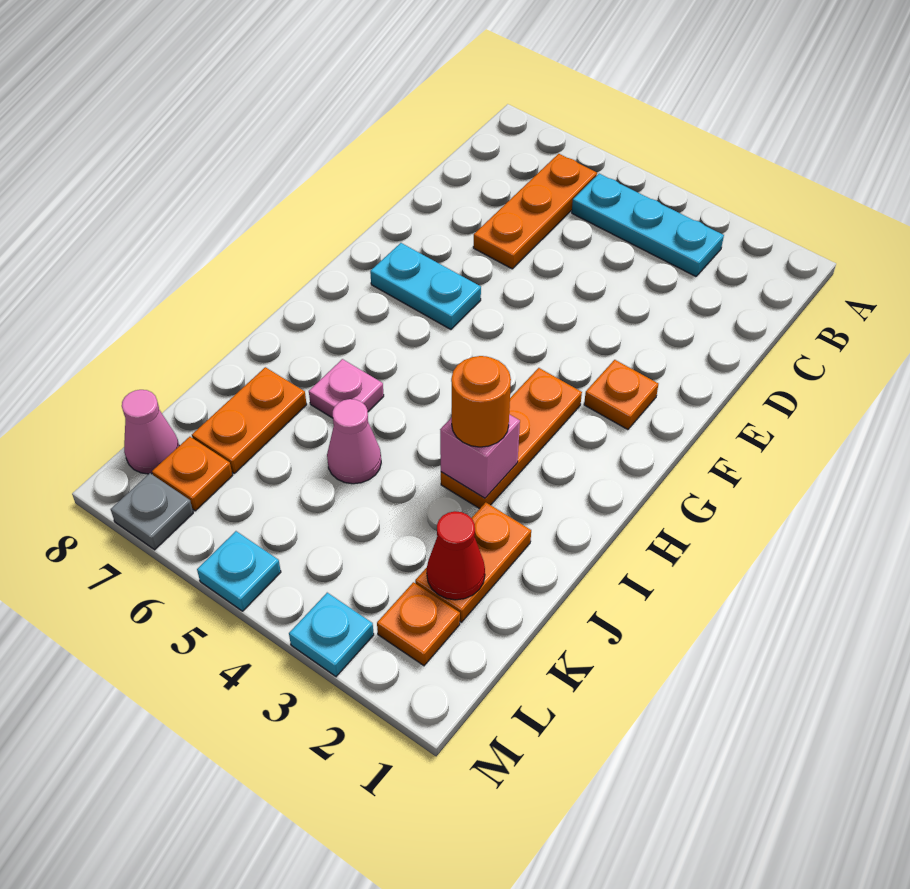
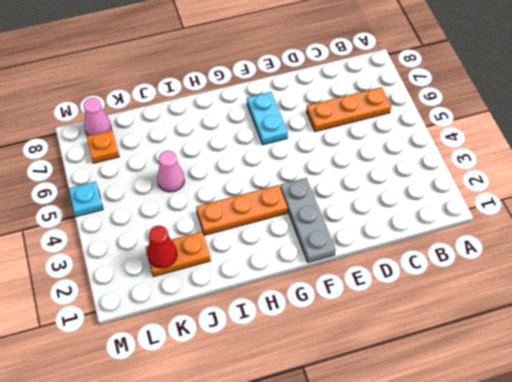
grey 1x3 plate [280,178,336,262] -> orange 1x1 plate [584,360,658,430]
none -> cyan 1x3 plate [572,174,724,276]
none -> pink 1x1 plate [309,359,384,418]
none -> orange 1x2 plate [192,367,307,473]

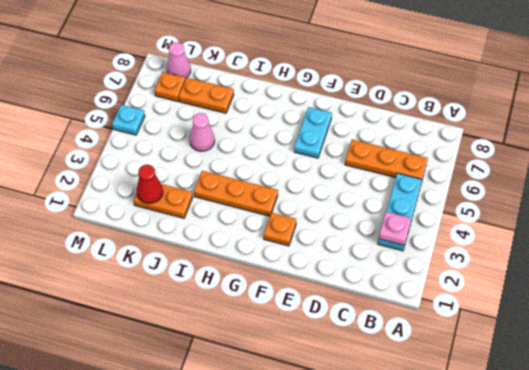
pink 1x1 plate [379,212,412,246] -> pink 1x1 plate moved to [309,359,384,418]
none -> orange 1x1 plate [377,582,460,666]
none -> cyan 1x1 plate [289,593,374,677]
none -> grey 1x1 plate [111,473,193,550]

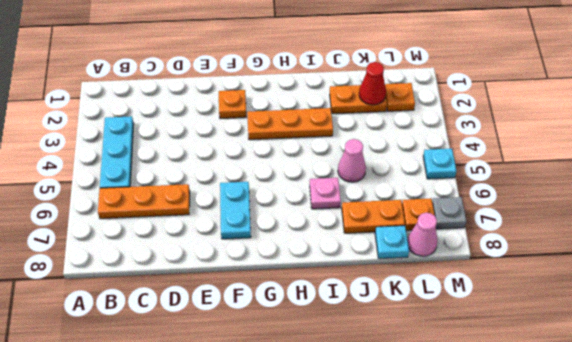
cyan 1x1 plate [375,226,409,259] -> cyan 1x1 plate moved to [289,593,374,677]
none -> pink 1x1 brick [440,414,520,498]
none -> orange 1x1 round brick [451,356,511,447]

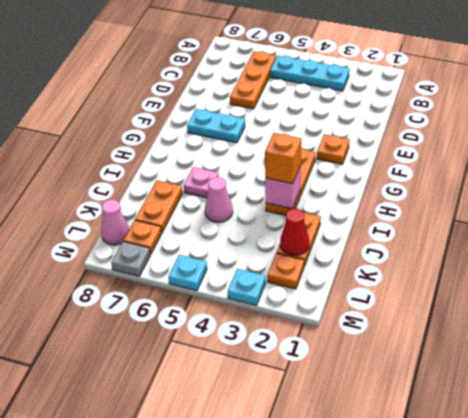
orange 1x1 brick [265,133,301,184] -> orange 1x1 round brick [451,356,511,447]

